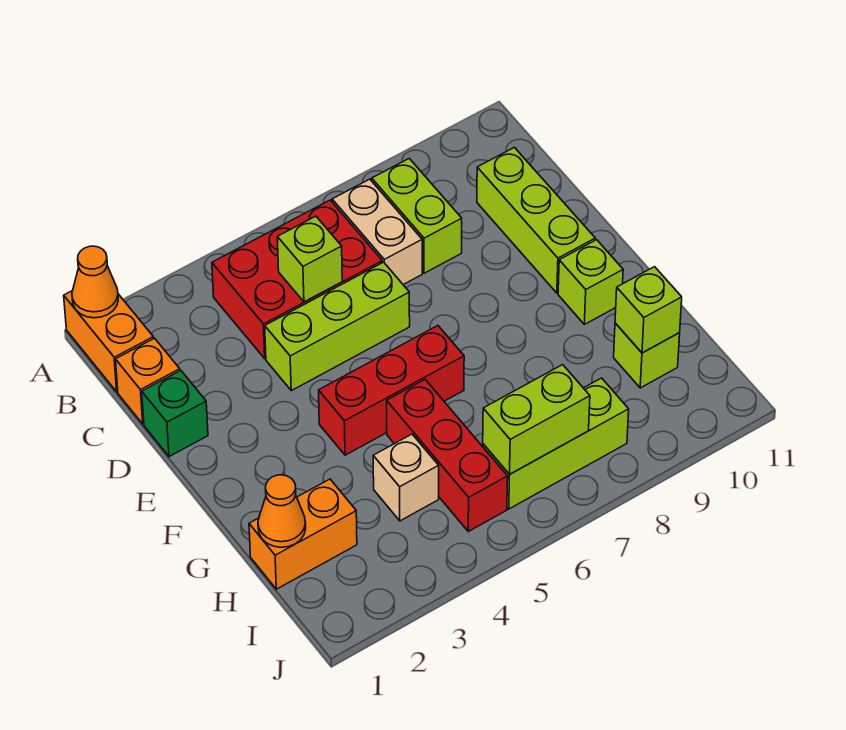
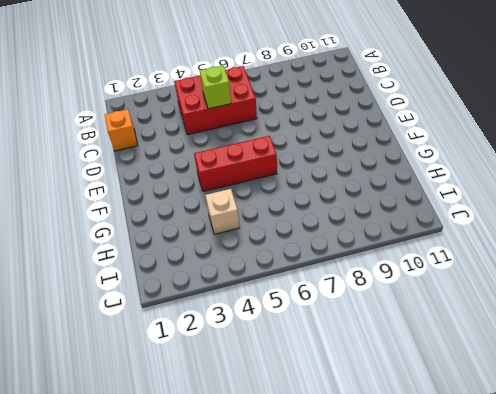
none -> orange 1x2 brick [64,291,154,392]
none -> tan 1x2 brick [332,179,422,285]
none -> lime 1x2 brick [372,159,462,273]

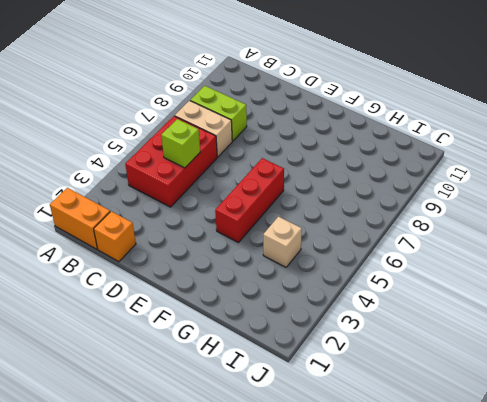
none -> lime 1x3 brick [477,147,595,293]
none -> green 1x1 brick [142,371,208,457]
none -> lime 1x3 brick [265,262,410,391]

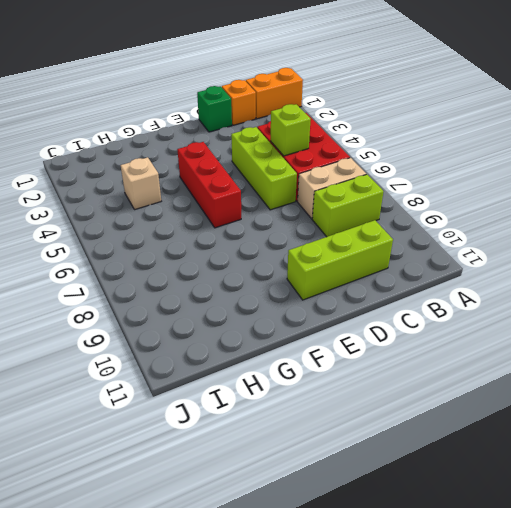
none -> lime 1x1 brick [558,240,623,324]
none -> red 1x3 brick [387,380,508,531]
none -> orange 1x2 brick [249,479,357,589]

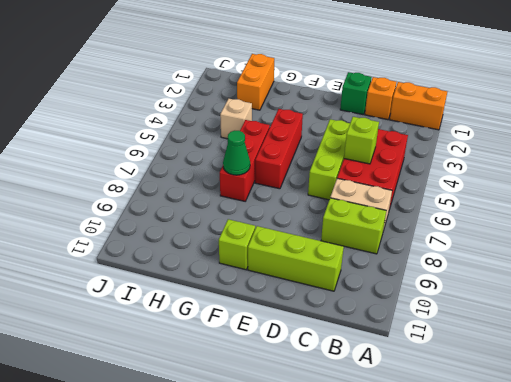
red 1x3 brick [220,120,270,201] -> red 1x3 brick turned to [387,380,508,531]
green 1x1 cone [223,131,250,175] -> none
none -> lime 1x1 brick [614,323,680,388]
none -> lime 1x3 brick [483,378,629,509]
none -> orange 1x1 cone [72,246,118,318]

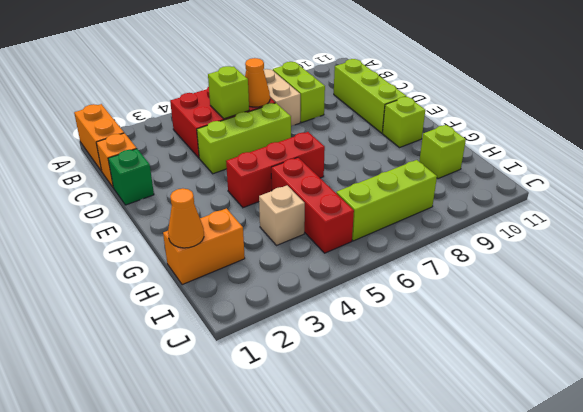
orange 1x1 cone [245,58,270,107] -> orange 1x1 cone moved to [72,246,118,318]
none -> lime 1x1 brick [615,267,682,353]
none -> lime 1x2 brick [483,365,590,474]

